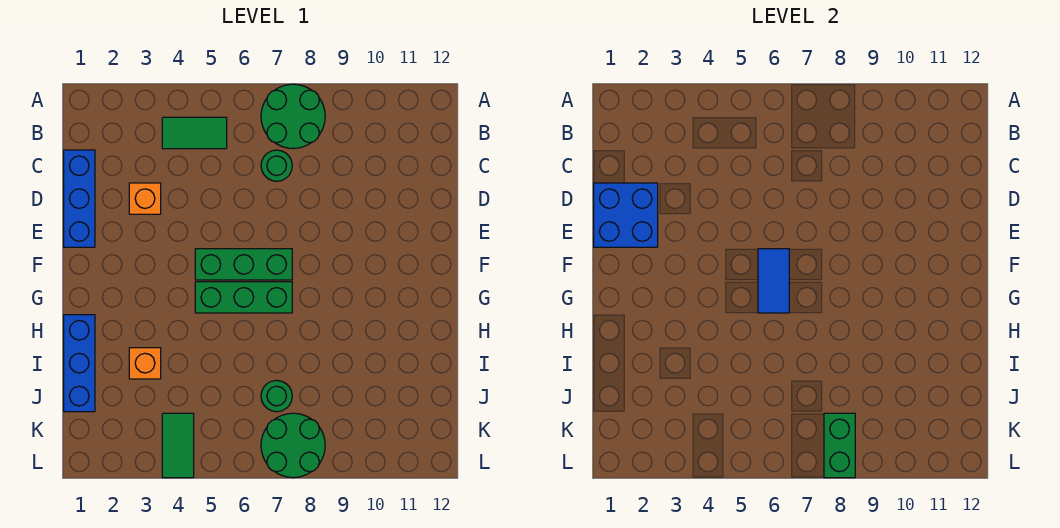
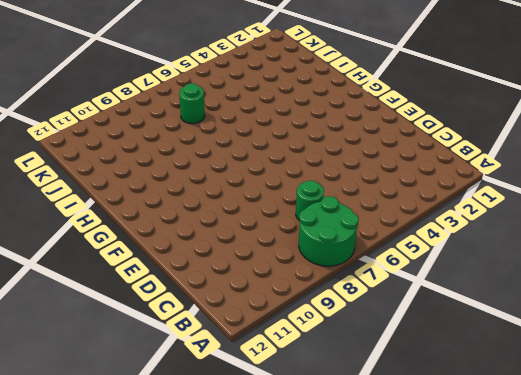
none -> green 1x2 tile [162,117,227,149]
none -> blue 1x3 brick [64,150,95,247]
none -> orange 1x1 brick [129,183,161,214]

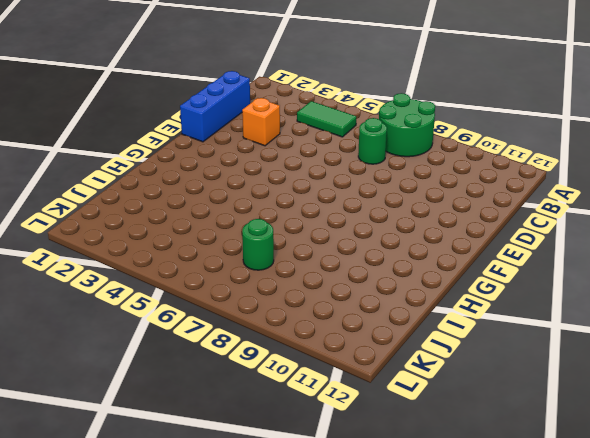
none -> green 1x3 brick [195,249,292,280]
none -> green 1x3 brick [195,282,292,313]
none -> blue 1x3 brick [64,315,95,412]

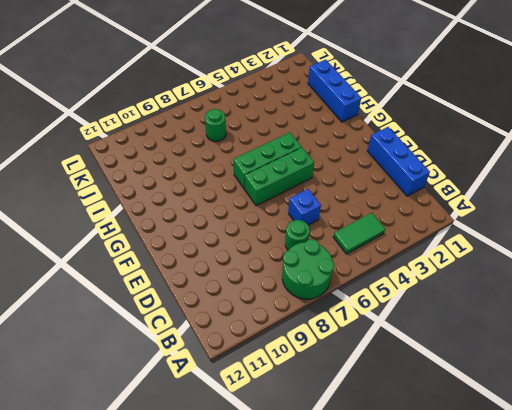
blue 1x1 brick [288,189,321,225] -> none
none -> orange 1x1 brick [129,183,161,214]
none -> orange 1x1 brick [129,348,161,379]
none -> green 1x2 tile [162,413,194,478]

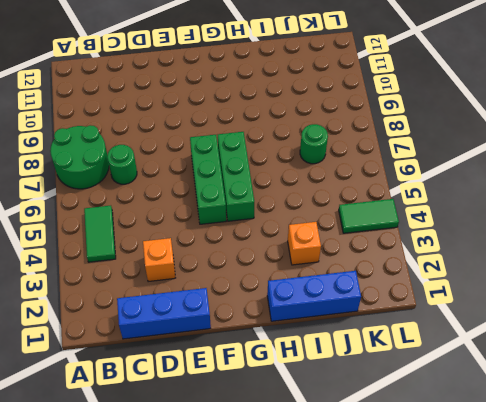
none -> green 2x2 round brick [261,413,325,478]
none -> blue 2x2 brick [594,183,658,247]
none -> blue 1x2 tile [758,249,789,313]

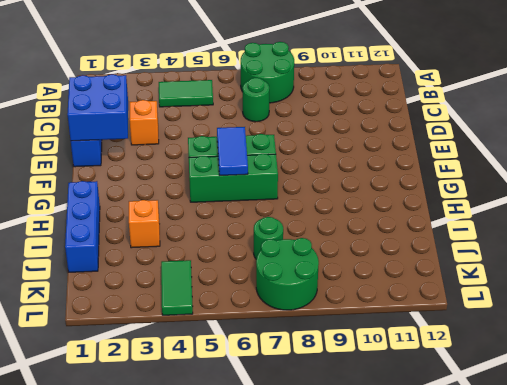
none -> green 1x2 brick [824,413,855,478]

